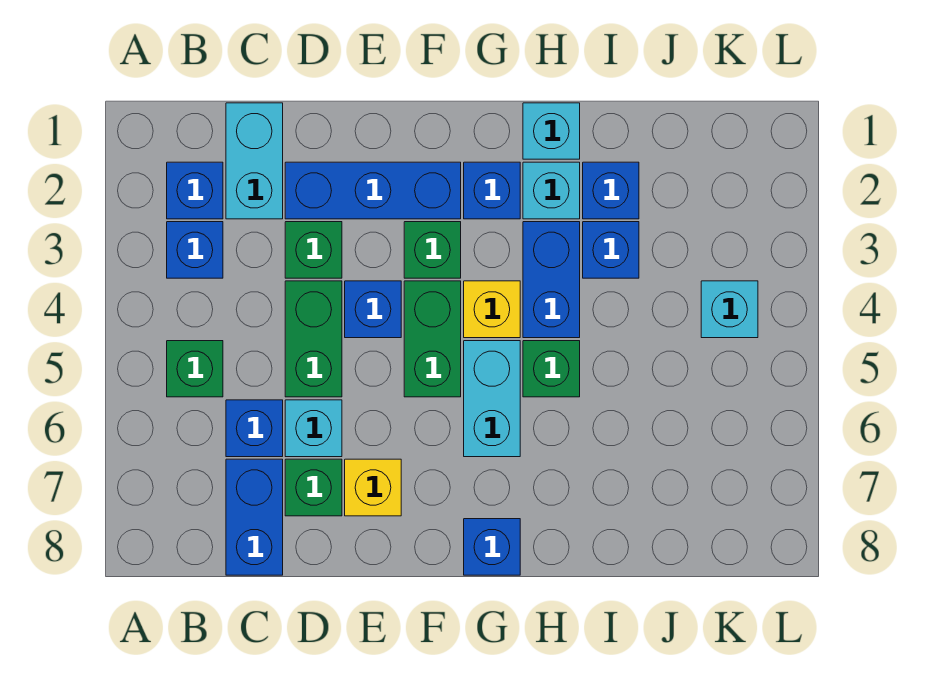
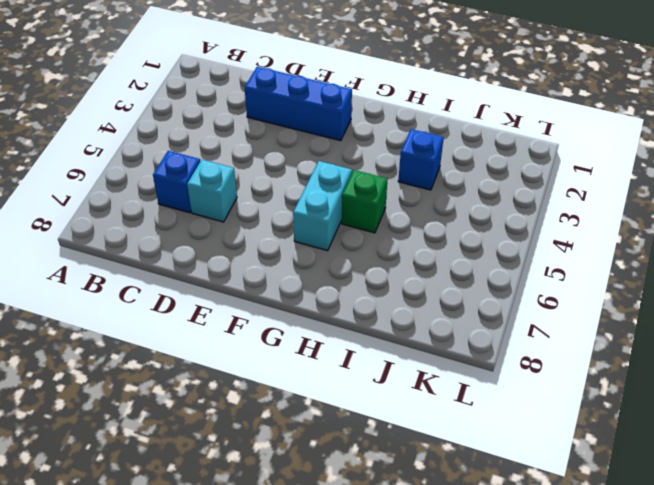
none -> blue 1x1 brick [167,162,223,219]
none -> blue 1x1 brick [167,222,223,278]
none -> green 1x1 brick [167,341,223,397]

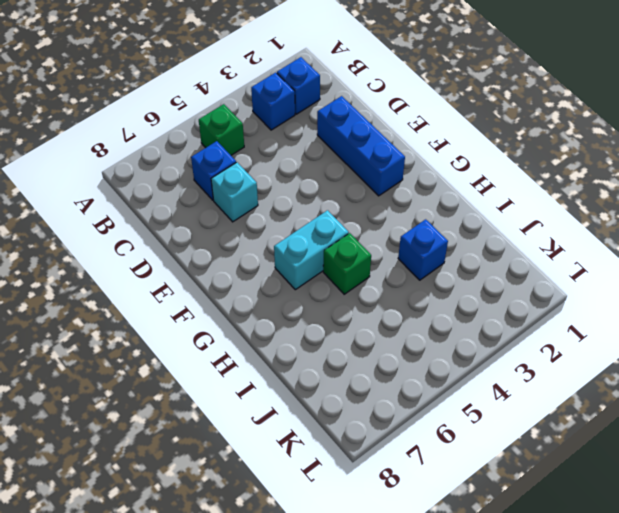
none -> cyan 1x2 brick [226,103,283,219]
none -> blue 1x2 brick [226,459,283,575]
none -> green 1x1 brick [285,222,342,278]

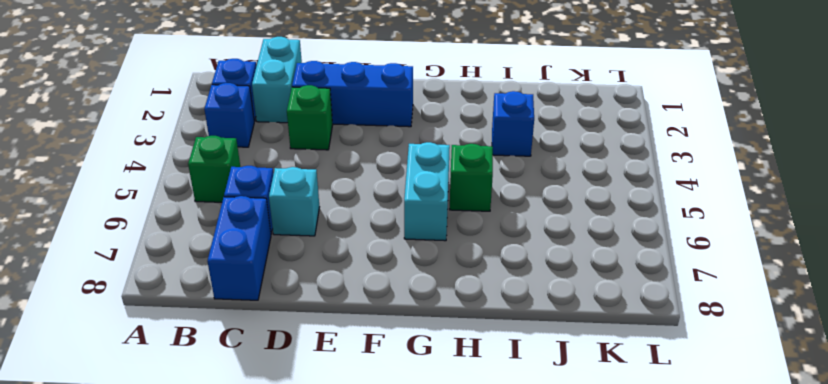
none -> green 1x2 brick [285,281,342,397]
none -> green 1x1 brick [285,459,342,516]
none -> blue 1x1 brick [345,281,401,338]

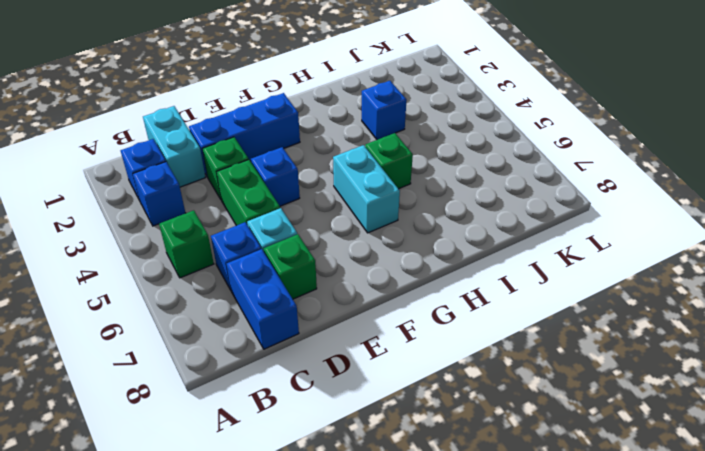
none -> yellow 1x1 brick [345,459,401,516]
none -> green 1x1 brick [404,222,461,278]
none -> green 1x2 brick [404,281,461,397]

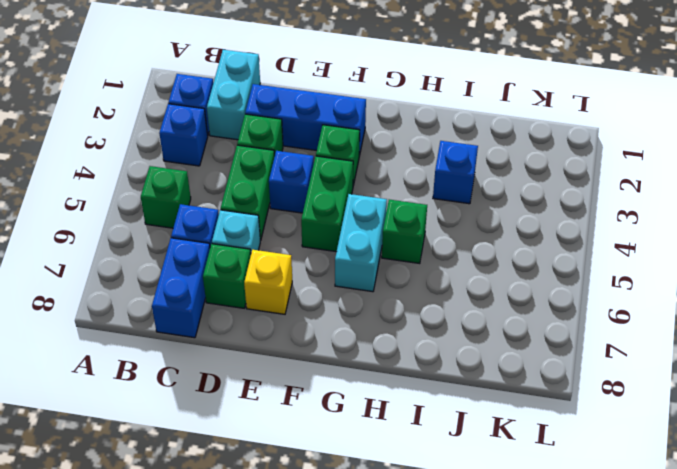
none -> blue 1x1 brick [464,162,520,219]
none -> yellow 1x1 brick [464,281,520,338]
none -> blue 1x1 brick [464,519,520,575]

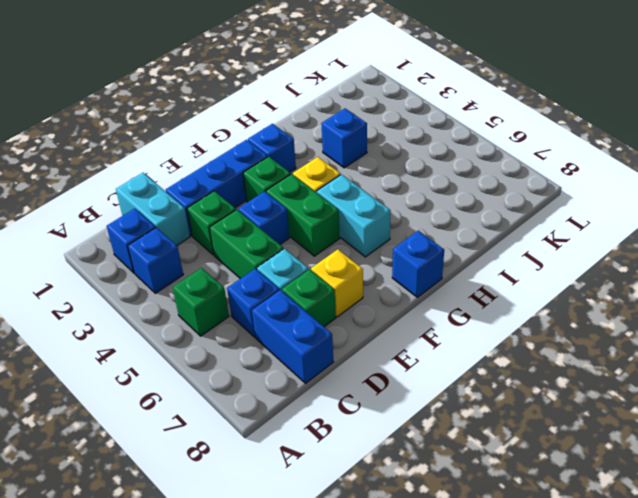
none -> cyan 1x1 brick [523,103,580,159]
none -> cyan 1x1 brick [523,162,580,219]
none -> blue 1x2 brick [523,222,580,338]

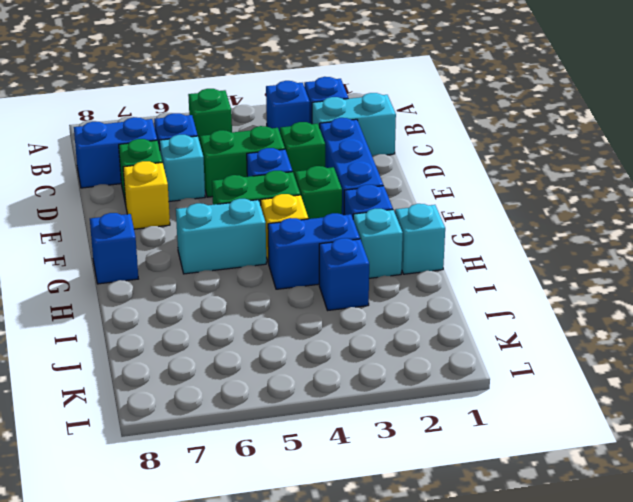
none -> green 1x1 brick [523,341,580,397]
none -> blue 1x1 brick [583,162,639,219]
none -> cyan 1x1 brick [701,281,758,338]

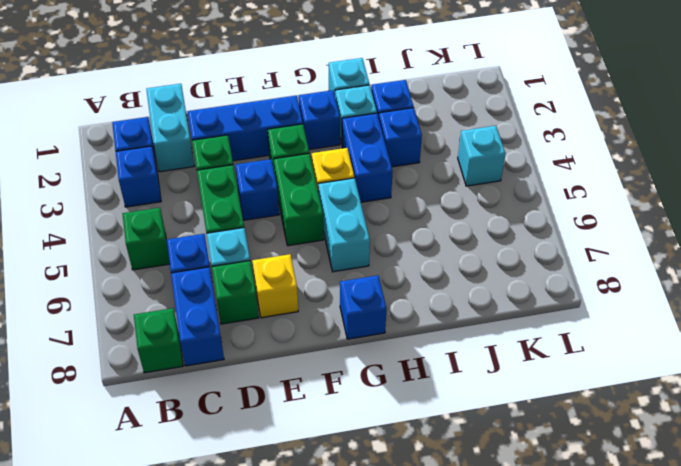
green 1x1 brick [134,308,183,373] -> green 1x1 brick moved to [523,341,580,397]

